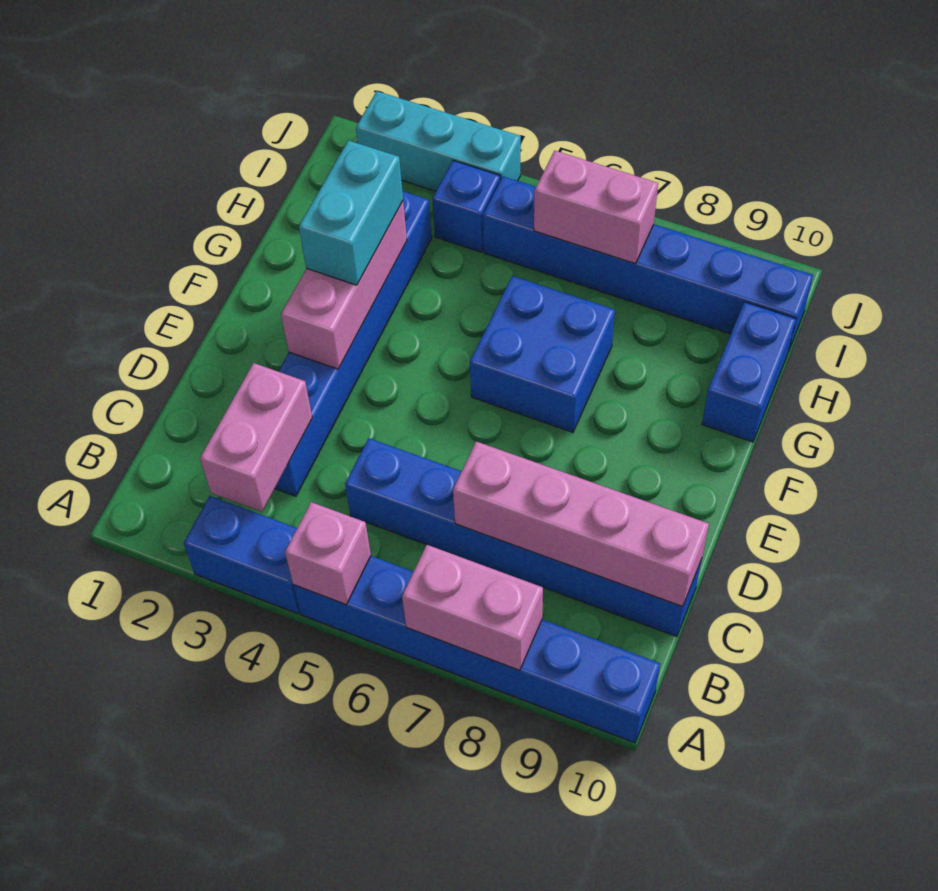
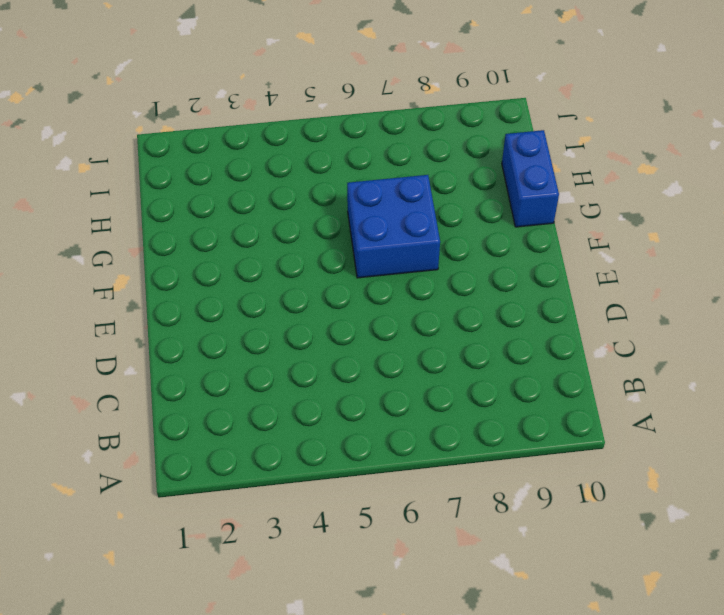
none -> blue 1x2 brick [184,496,300,614]
none -> blue 1x6 brick [293,556,660,743]
none -> blue 1x6 brick [275,191,432,496]

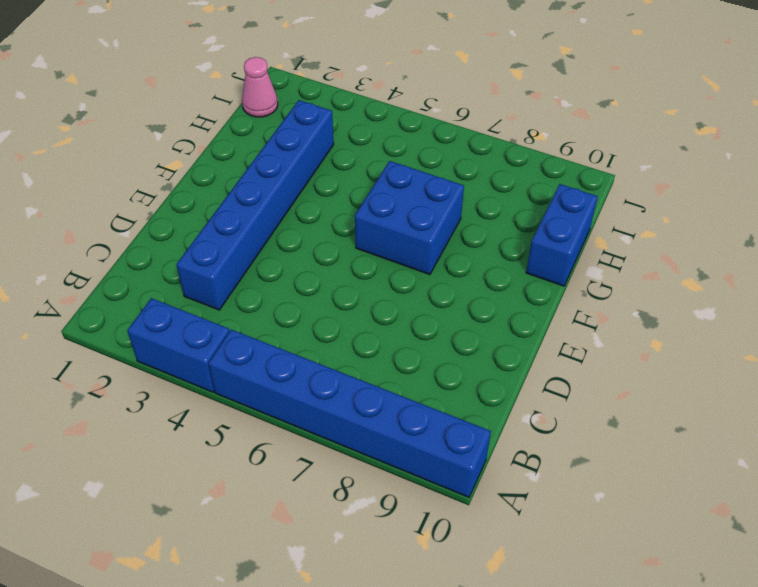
pink 1x1 cone [242,57,278,117] -> none
none -> blue 1x6 brick [345,438,702,637]
none -> blue 1x1 brick [432,161,500,252]
none -> blue 1x6 brick [483,176,813,352]

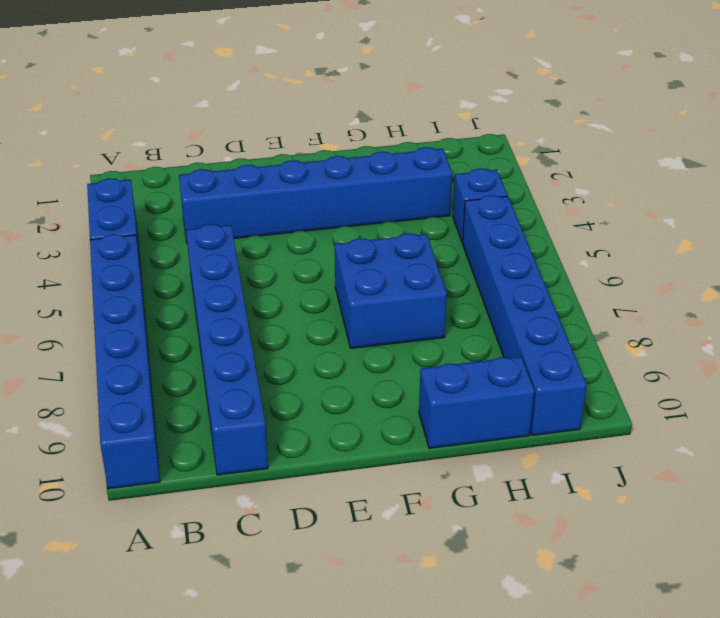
none -> cyan 1x3 brick [356,91,521,191]
none -> pink 1x1 brick [285,502,371,604]
none -> pink 1x2 brick [402,545,543,670]

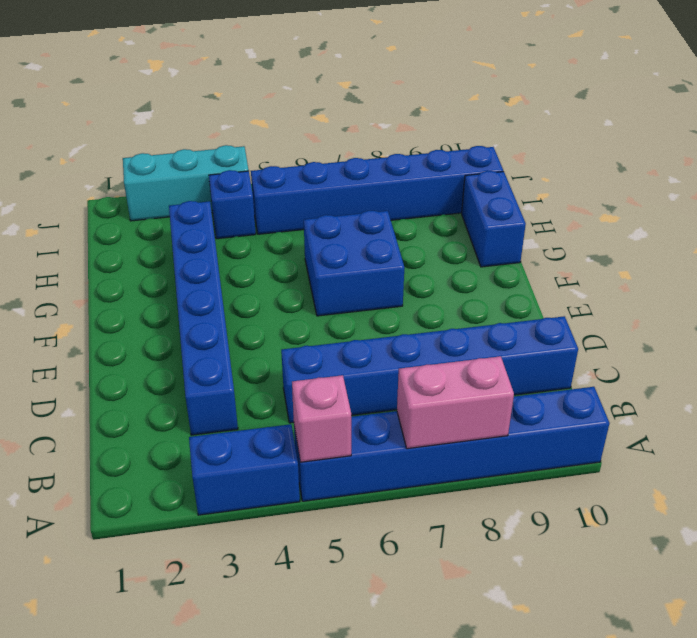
none -> pink 1x2 brick [200,363,312,512]
none -> pink 1x4 brick [453,442,709,607]
none -> pink 1x3 brick [281,201,407,369]

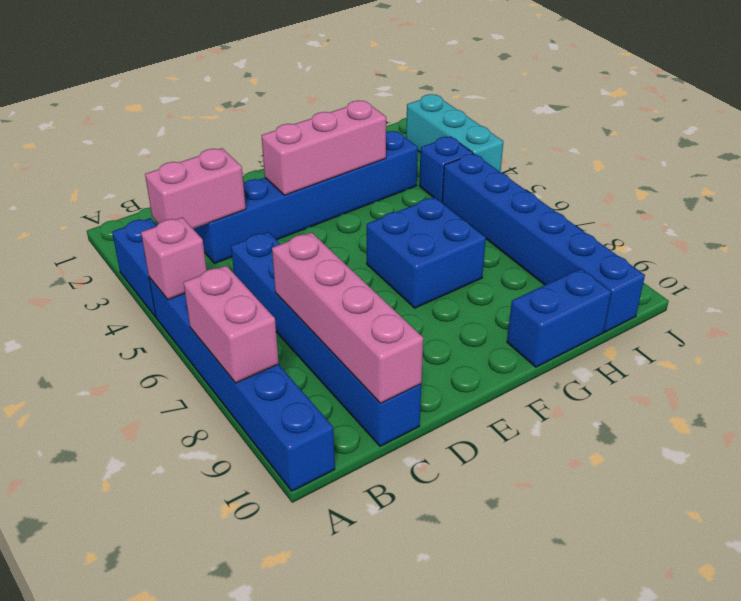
none -> pink 1x2 brick [534,151,658,264]
none -> cyan 1x2 brick [299,140,403,285]

